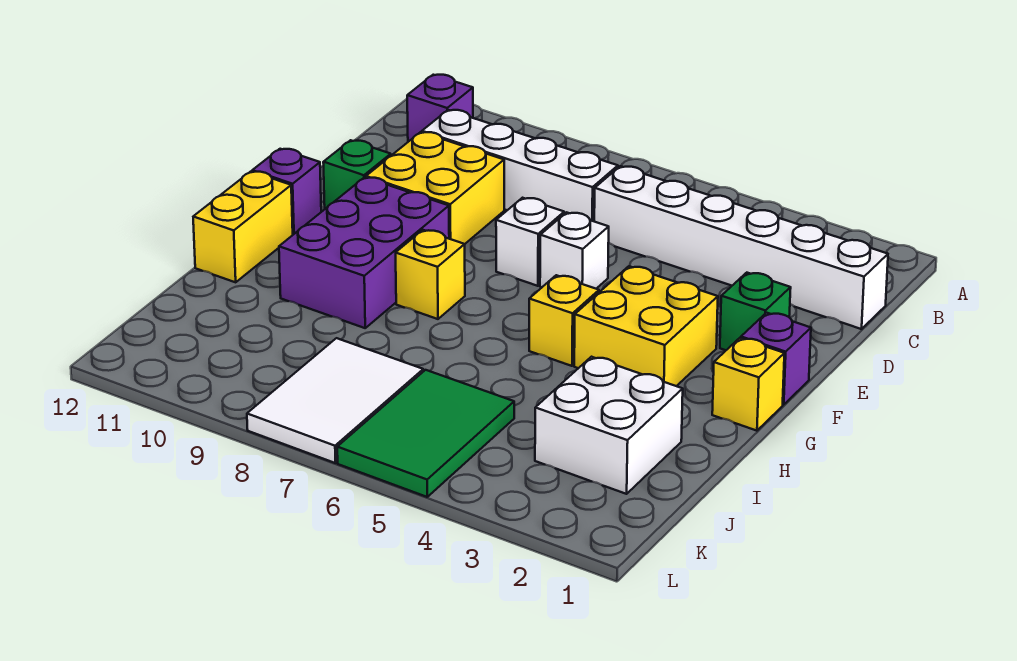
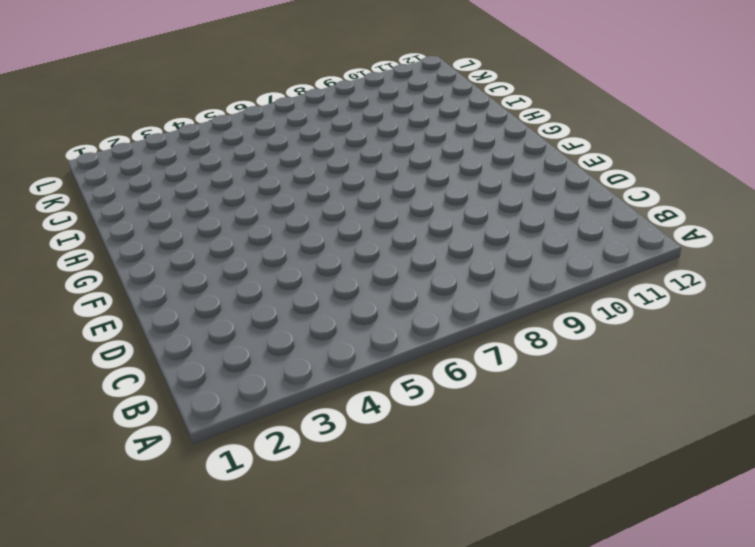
none -> purple 1x1 brick [407,75,473,142]
none -> white 1x6 brick [594,166,888,329]
none -> white 1x4 brick [422,110,618,221]

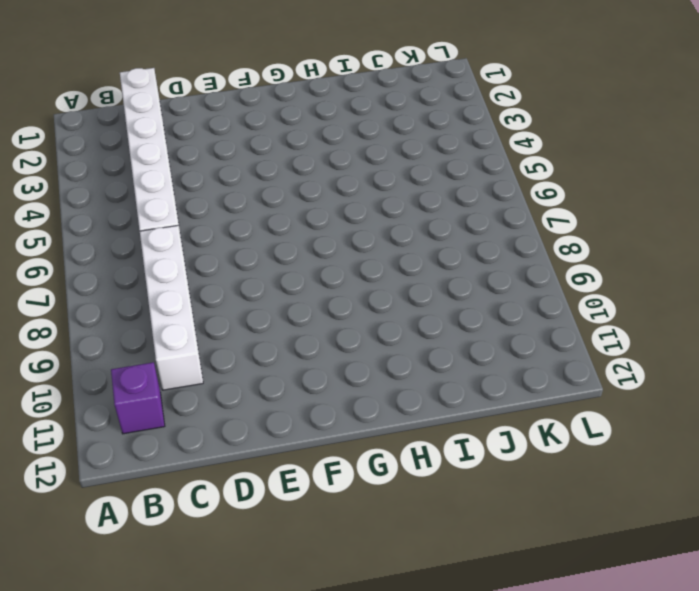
none -> yellow 2x2 brick [366,132,504,244]
none -> green 1x1 brick [720,273,791,350]
none -> white 1x1 brick [540,212,609,289]

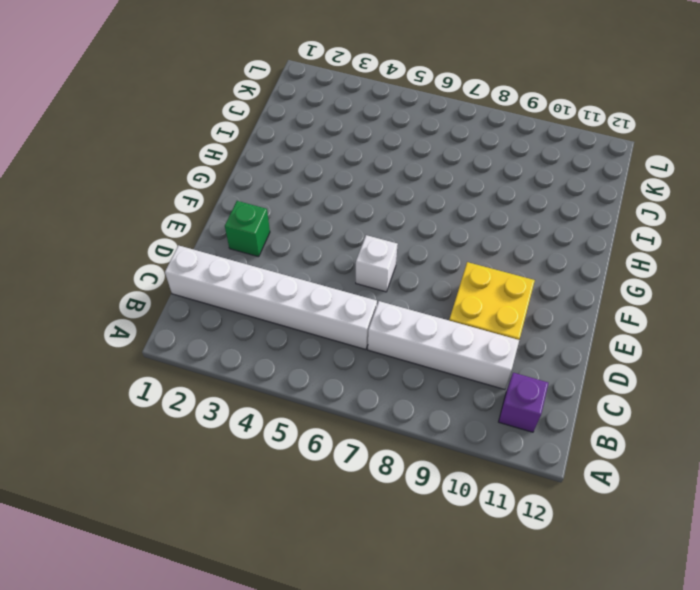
none -> white 1x1 brick [496,198,564,286]
none -> green 1x1 brick [323,140,391,209]
none -> purple 1x1 brick [741,313,811,405]

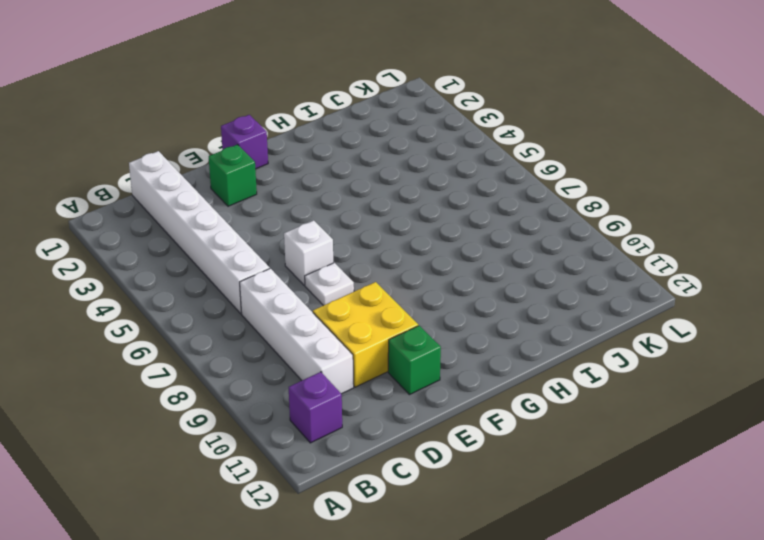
white 1x1 plate [305,263,354,306] -> white 1x1 brick [496,198,564,286]
none -> yellow 2x2 brick [574,266,718,386]
none -> purple 2x3 brick [279,177,449,328]
none -> purple 1x1 brick [252,149,321,235]

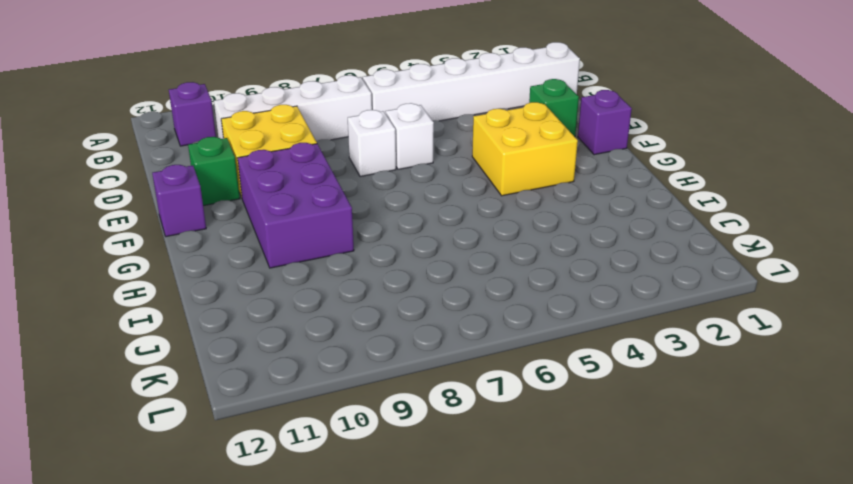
none -> yellow 1x1 brick [712,338,784,431]
none -> yellow 1x1 brick [529,275,599,366]
none -> yellow 1x1 brick [396,230,465,319]

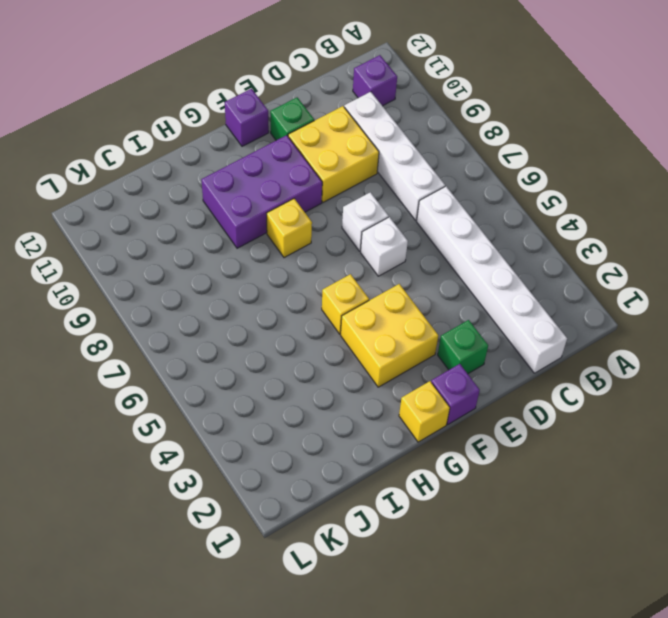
none -> yellow 1x2 brick [193,171,293,282]
none -> white 2x2 brick [535,357,683,494]
none -> green 2x3 tile [337,370,514,497]

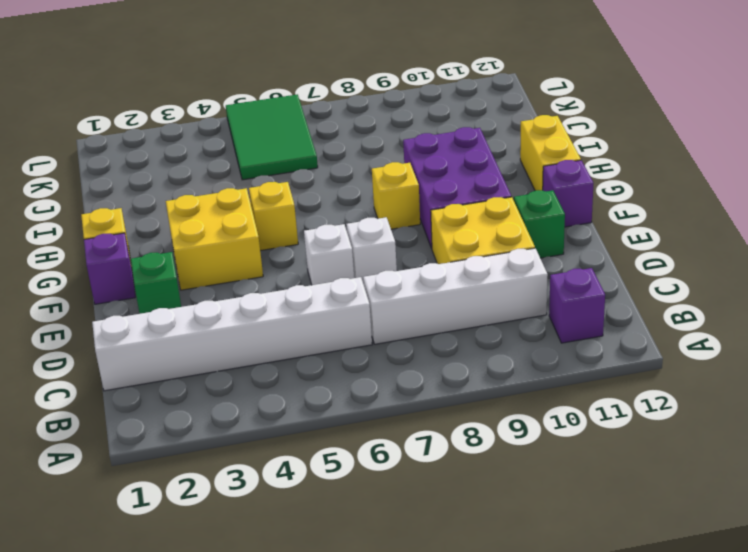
none -> white 2x2 brick [535,357,683,494]
none -> white 2x3 tile [247,338,423,463]

